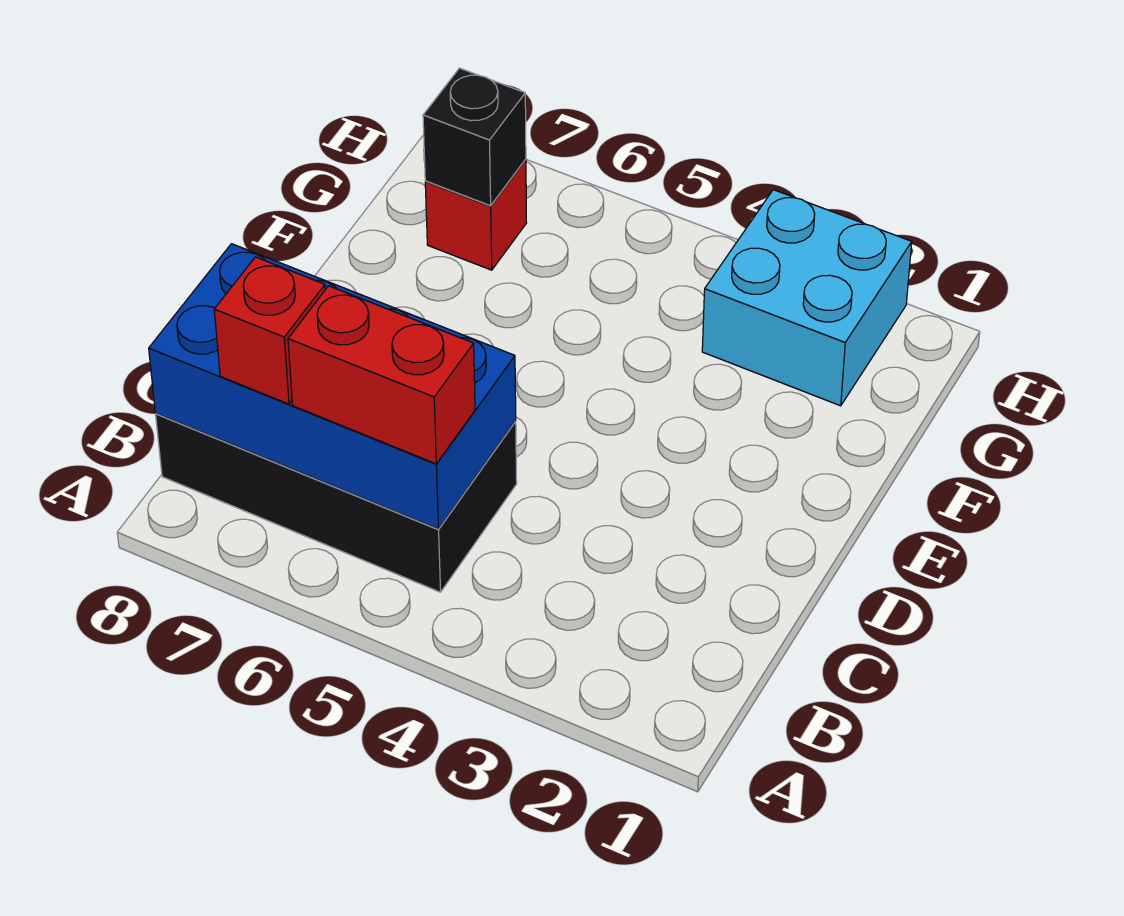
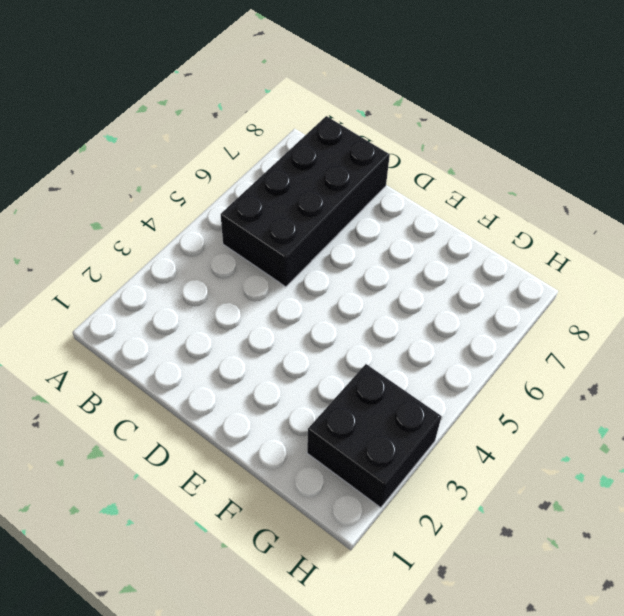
black 2x2 brick [307,364,442,508] -> cyan 2x2 brick [702,190,912,406]
none -> red 1x1 brick [425,159,526,270]
none -> blue 2x4 brick [149,244,516,529]

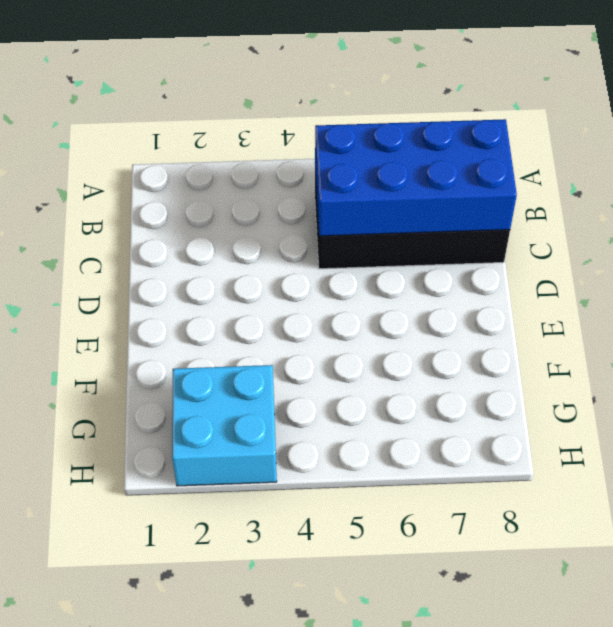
none -> red 1x1 brick [425,159,526,270]
none -> black 1x1 brick [423,68,526,206]

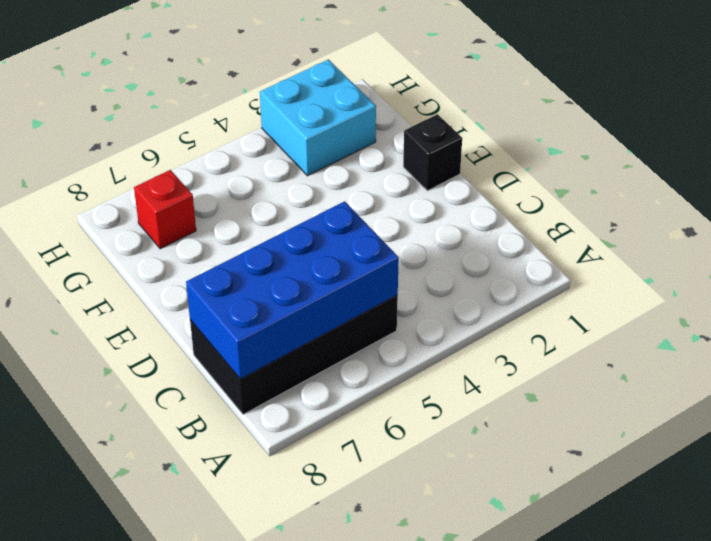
black 1x1 brick [403,114,462,191] -> black 1x1 brick moved to [423,68,526,206]
none -> red 1x2 brick [288,286,475,464]
none -> red 1x1 brick [214,257,325,404]

